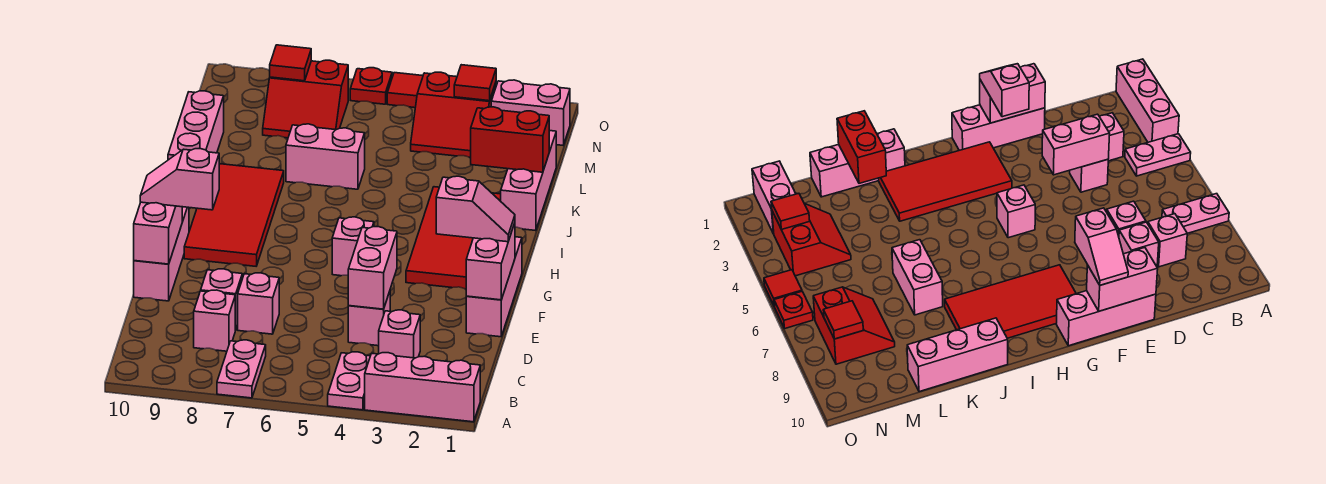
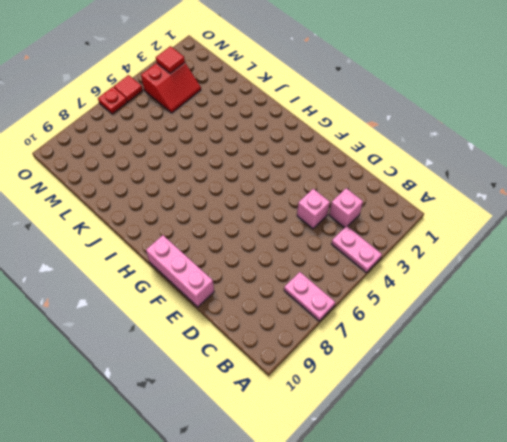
none -> pink 1x3 brick [365,353,480,422]
none -> pink 1x1 brick [194,290,235,351]
none -> pink 1x1 brick [238,273,279,334]

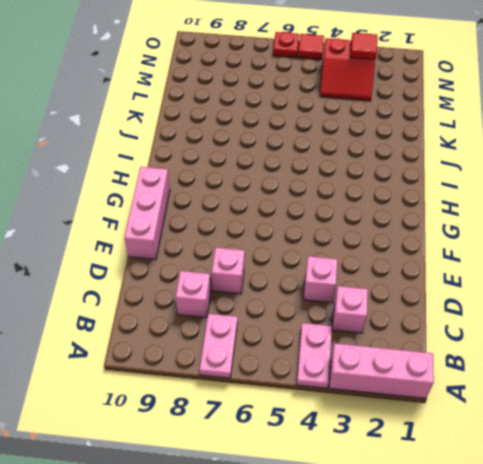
none -> pink 1x1 brick [201,269,242,330]
none -> pink 1x3 brick [466,237,522,337]
none -> red 2x4 tile [406,187,501,289]

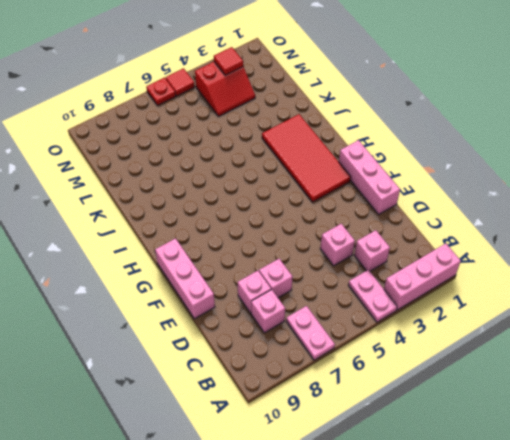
none -> pink 1x1 brick [332,217,374,276]
none -> red 2x4 tile [184,164,284,266]
none -> pink 1x3 brick [501,131,556,231]

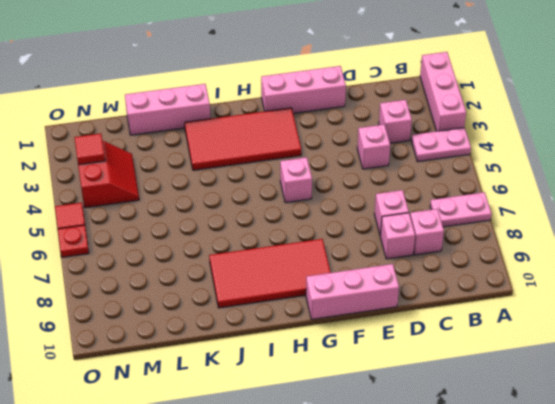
none -> pink 1x3 brick [168,91,224,160]
none -> pink 1x2 brick [286,124,365,189]
none -> red 2x2 slope [263,60,348,138]

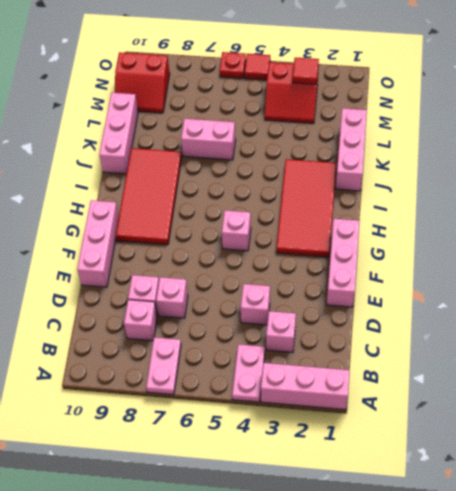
red 2x2 slope [115,52,170,113] -> red 2x2 slope moved to [263,60,348,138]
none -> pink 1x2 brick [491,80,570,145]
none -> pink 1x2 brick [348,227,397,309]
none -> pink 1x2 brick [466,223,515,300]

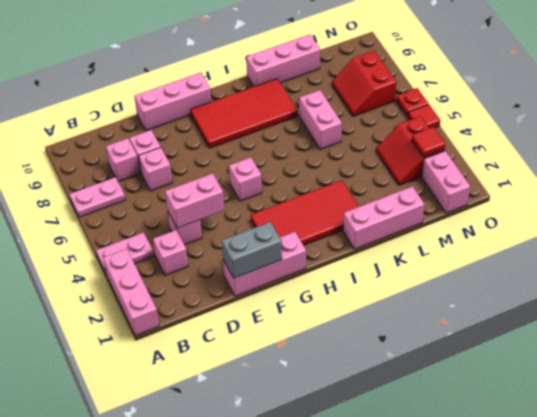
grey 1x2 brick [222,222,282,278] -> pink 1x2 brick [466,223,515,300]
none -> pink 1x2 brick [134,202,182,264]
none -> red 1x2 brick [471,107,549,172]
none -> red 1x1 tile [270,45,311,81]

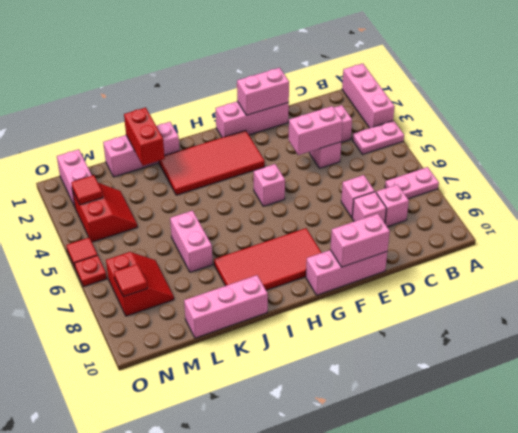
none -> pink 1x2 slope [436,176,515,242]
none -> pink 1x2 slope [140,149,219,210]

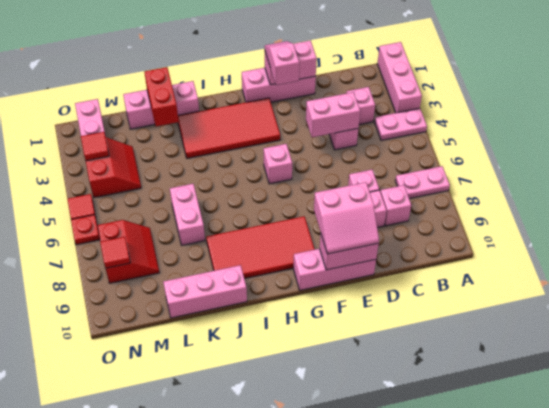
pink 2x2 slope [314,182,379,254] -> pink 1x2 slope [140,149,219,210]

